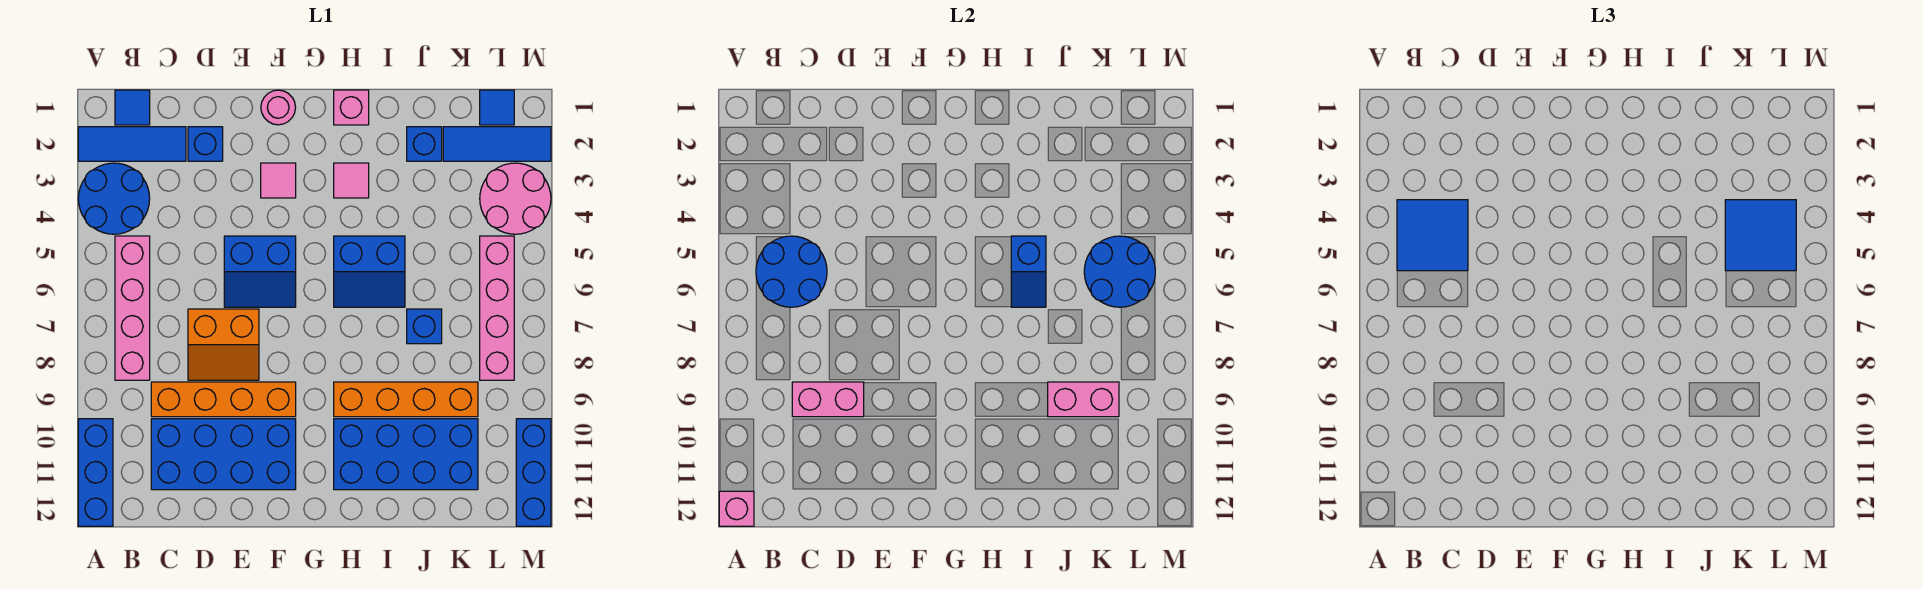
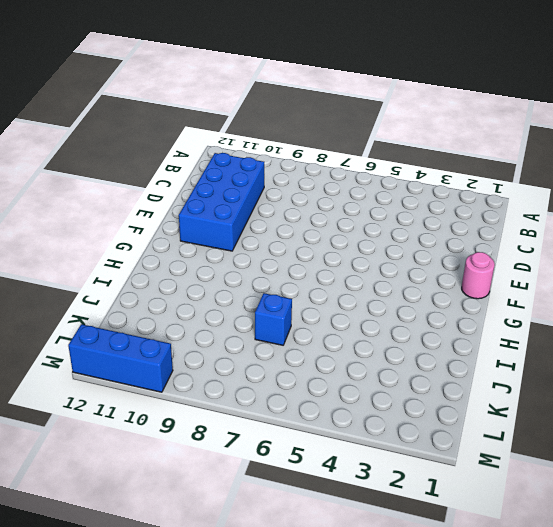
none -> blue 1x3 tile [78,127,186,161]
none -> blue 2x2 round brick [78,163,150,234]
none -> blue 1x3 brick [78,419,113,526]
none -> blue 1x1 tile [115,90,150,125]

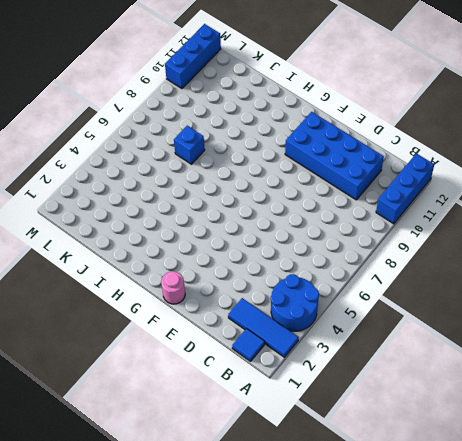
none -> pink 1x4 brick [115,236,150,380]
none -> orange 1x4 brick [151,382,296,417]
none -> blue 1x1 brick [188,127,223,161]
none -> orange 2x2 slope [188,309,259,380]

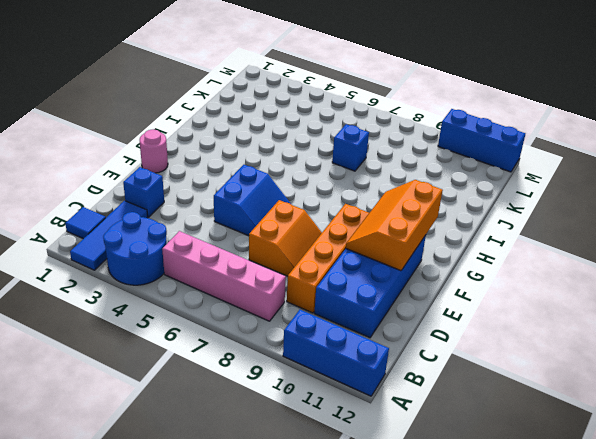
orange 2x3 slope [346,180,443,271] -> none
none -> pink 1x1 tile [261,163,296,198]
none -> pink 1x1 brick [334,90,369,125]
none -> pink 1x1 tile [334,163,369,198]
none -> blue 2x2 slope [334,236,405,307]

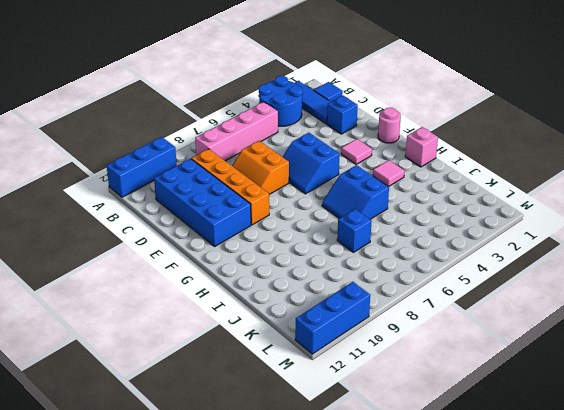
none -> orange 1x4 brick [334,382,478,417]
none -> blue 2x4 brick [334,419,478,490]
none -> blue 1x1 brick [407,127,442,161]
none -> blue 1x3 tile [443,127,551,161]

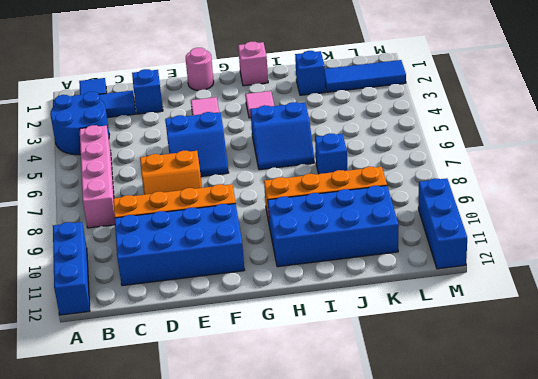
none -> blue 1x1 tile [480,90,514,125]
none -> pink 2x2 round brick [480,163,551,234]
none -> pink 1x4 brick [480,236,514,380]
none -> pink 1x1 brick [719,491,754,526]

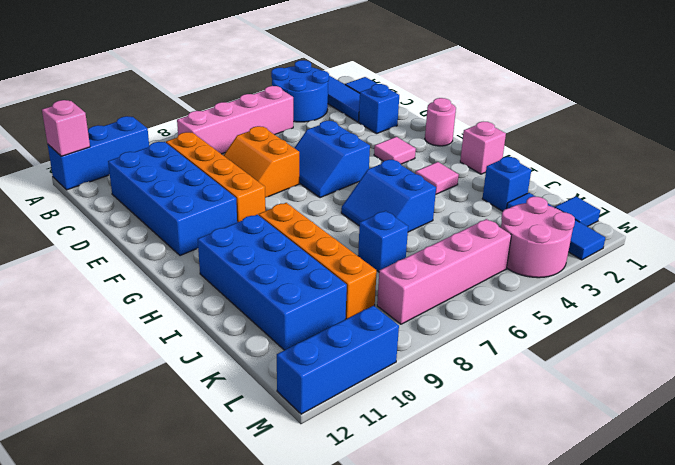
none -> blue 2x2 round brick [756,236,827,307]
none -> pink 1x2 brick [792,382,864,417]
none -> blue 1x2 slope [1011,236,1046,307]
none -> pink 1x2 brick [1048,382,1119,417]

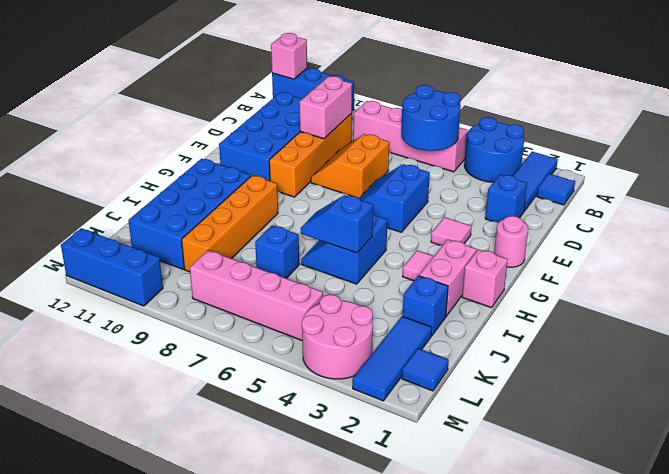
pink 1x2 brick [419,240,477,316] -> pink 1x2 brick moved to [1048,382,1119,417]
none -> blue 2x2 round brick [1084,236,1155,307]
none -> blue 2x2 tile [1397,200,1468,271]
none -> blue 2x2 tile [1725,200,1796,271]

